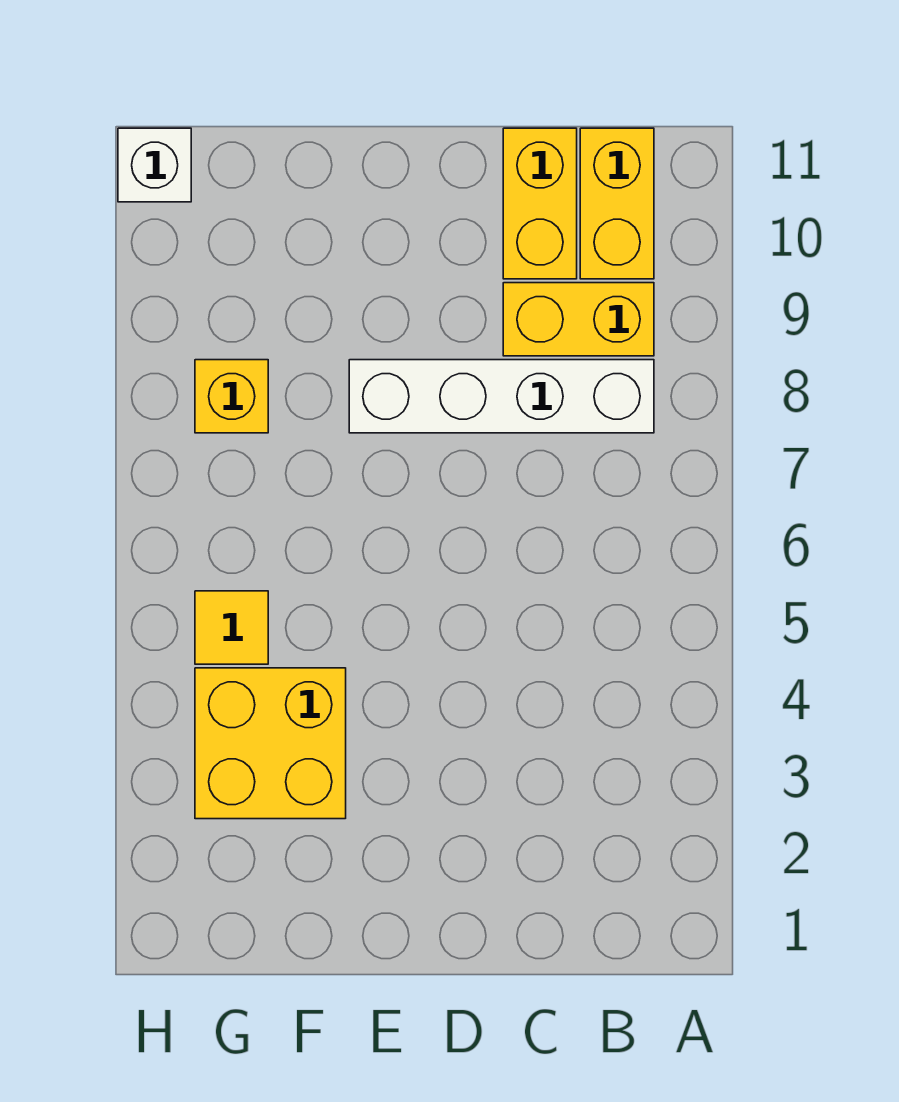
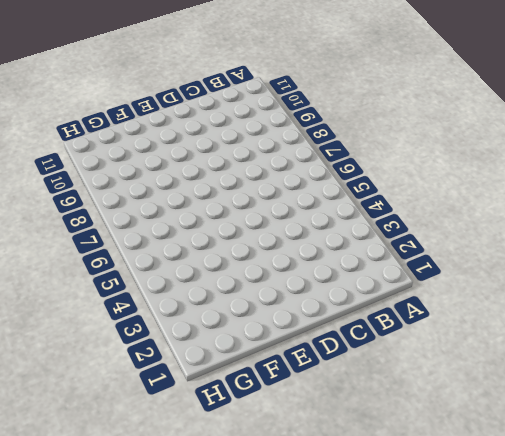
none -> white 1x4 brick [349,360,654,433]
none -> yellow 1x2 brick [503,283,654,356]

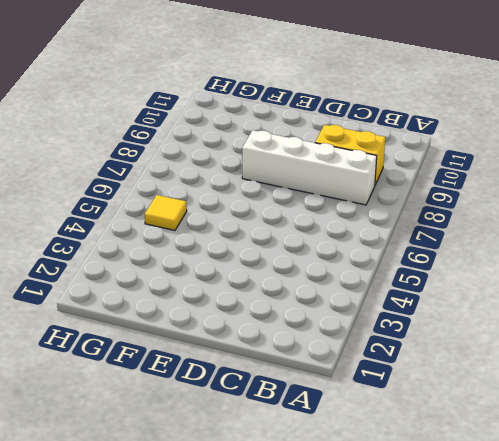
none -> yellow 1x2 brick [580,128,654,279]
none -> yellow 1x2 brick [503,128,577,279]

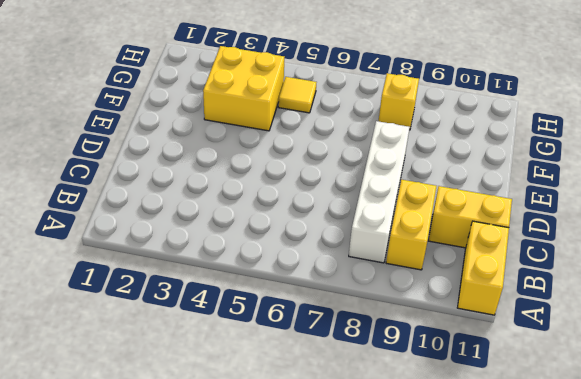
yellow 1x2 brick [457,221,509,315] -> yellow 1x2 brick turned to [580,128,654,279]
none -> white 1x1 brick [118,128,191,202]

